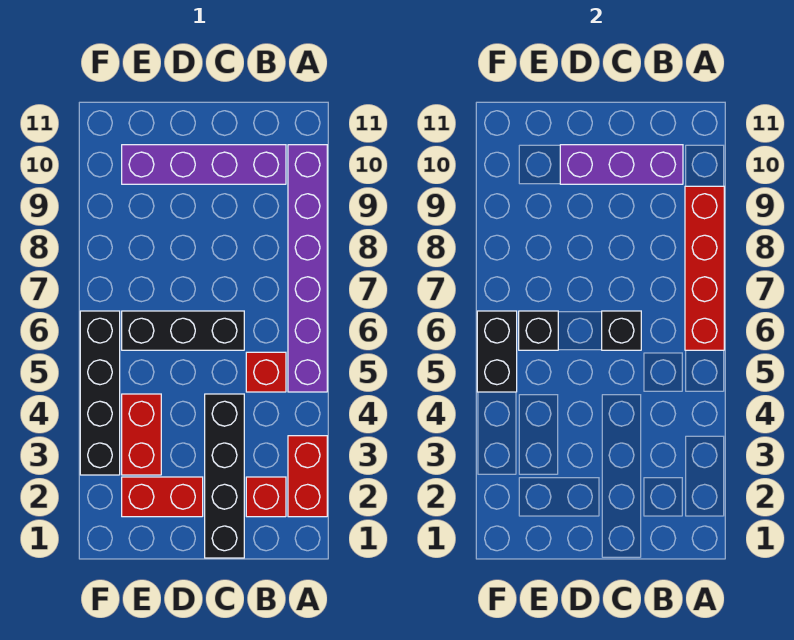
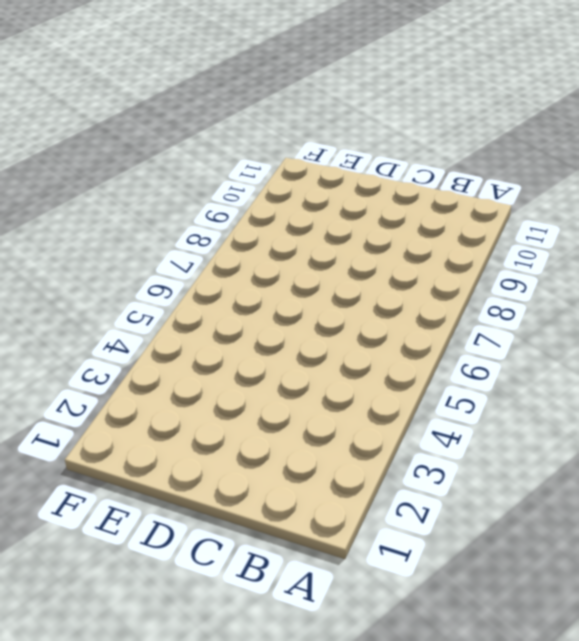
none -> red 1x2 brick [288,436,327,517]
none -> purple 1x6 brick [288,145,327,392]
none -> red 1x1 brick [246,477,286,517]

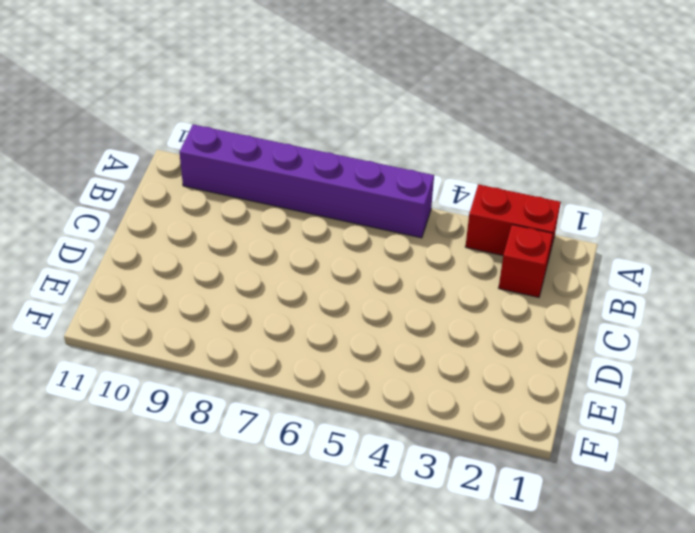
none -> red 1x1 brick [246,352,286,392]
none -> purple 1x4 brick [122,145,286,184]
none -> black 1x4 brick [205,394,244,558]

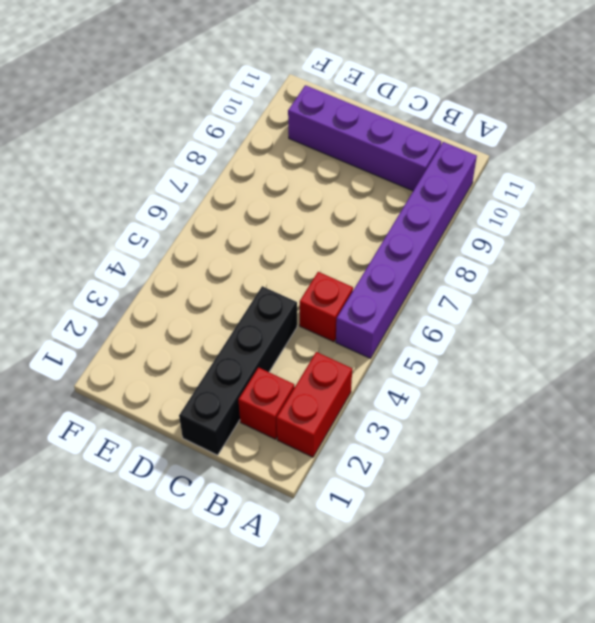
none -> black 1x3 brick [122,311,244,350]
none -> red 1x2 brick [122,477,203,517]
none -> red 1x2 brick [122,394,161,475]

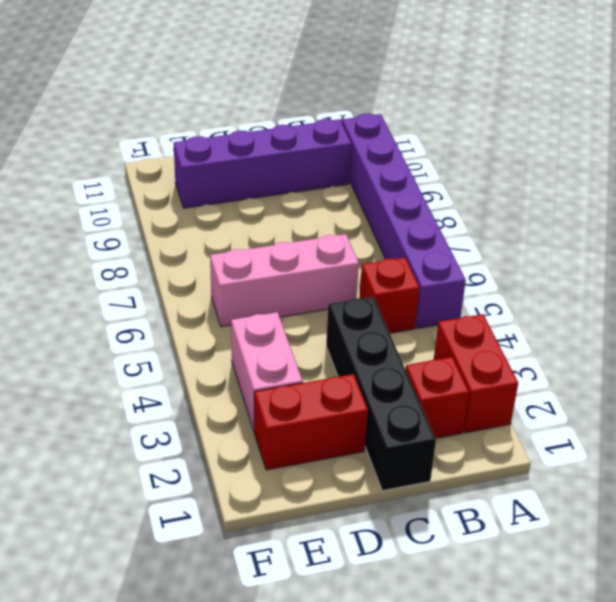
pink 1x3 brick [210,234,359,327] -> black 1x3 brick [122,311,244,350]
pink 1x2 brick [231,312,303,430] -> red 1x2 brick [122,394,161,475]
none -> black 1x4 brick [80,311,120,475]
none -> red 1x4 brick [685,186,724,350]
none -> purple 1x3 brick [560,145,683,184]

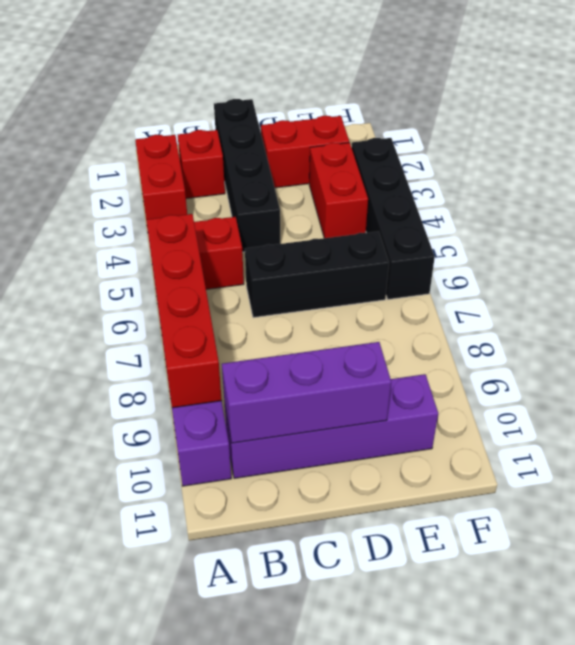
none -> black 1x1 brick [602,311,641,350]
none -> black 1x1 brick [519,311,558,350]
none -> black 1x2 brick [477,311,517,392]

